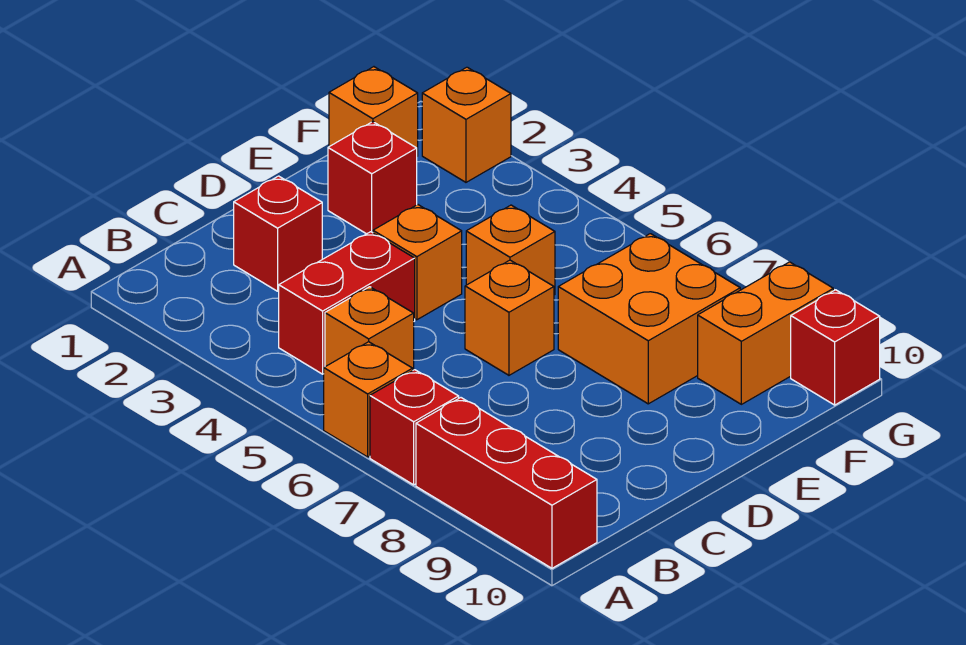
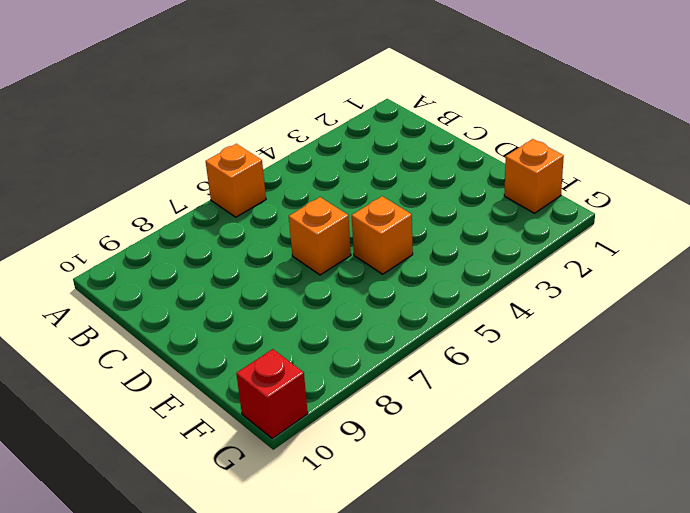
none -> red 1x1 brick [370,370,459,485]
none -> red 1x3 brick [416,398,597,568]
none -> red 1x2 brick [279,232,415,374]

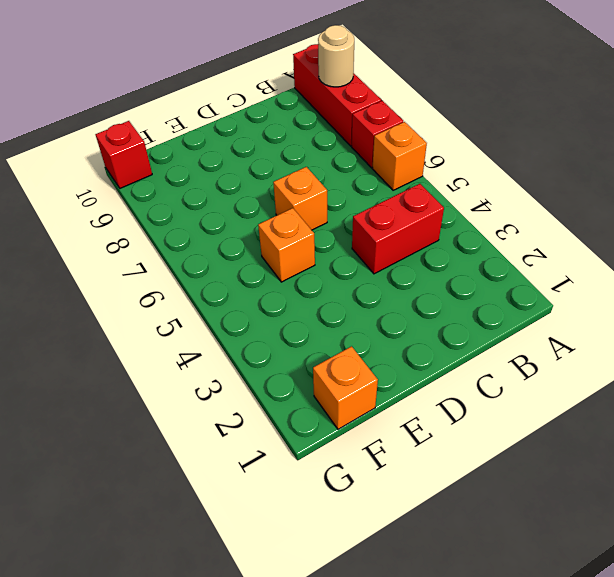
tan 1x1 round brick [318,25,354,87] -> none
none -> orange 1x1 brick [325,287,414,370]
none -> red 1x1 brick [234,176,322,291]
none -> orange 1x1 brick [373,205,462,320]

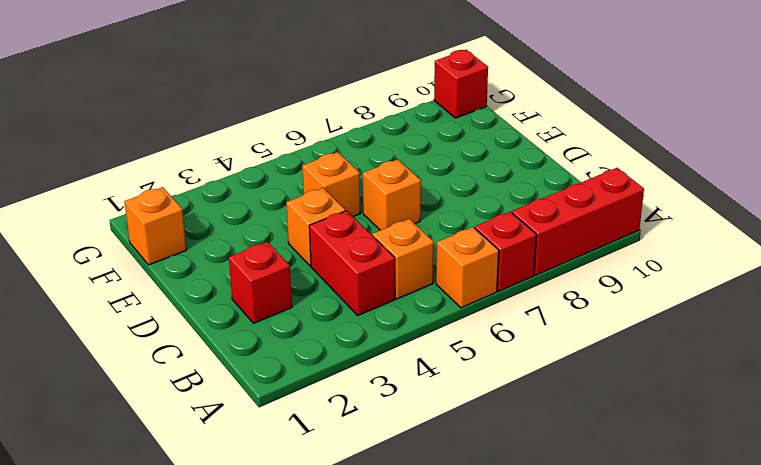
none -> red 1x1 brick [328,122,417,234]
none -> orange 2x2 brick [558,234,740,404]
none -> orange 1x2 brick [698,262,833,404]

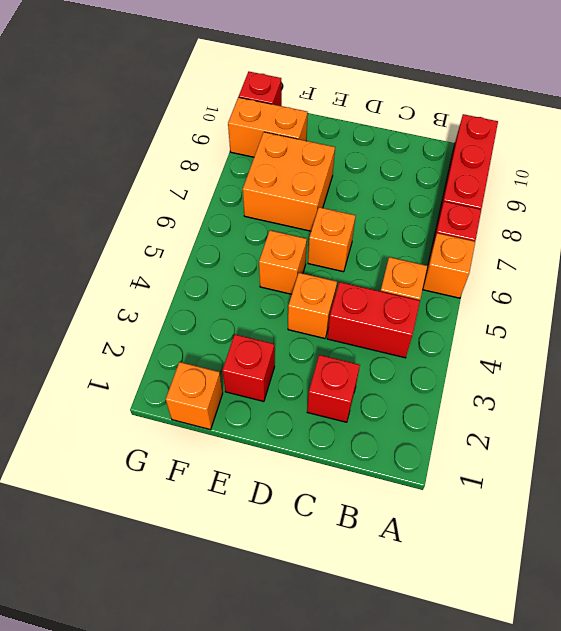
none -> orange 1x1 brick [422,67,511,182]

